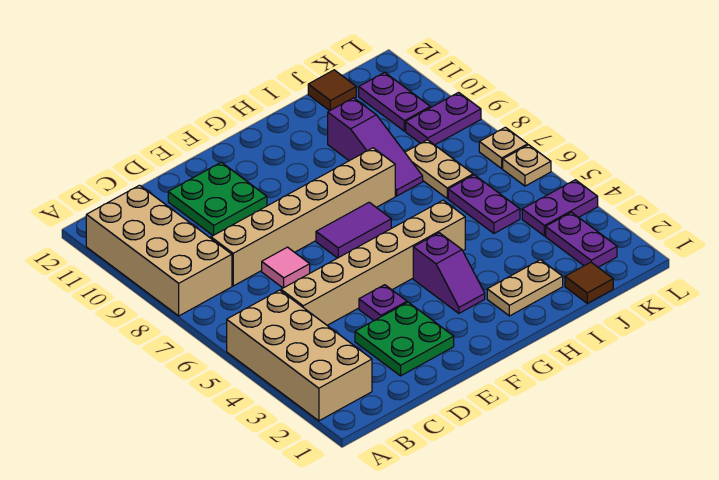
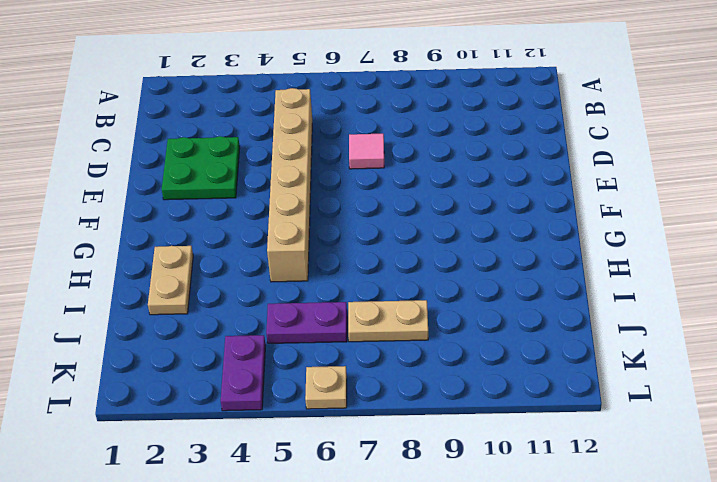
none -> tan 2x4 brick [227,290,372,421]
none -> tan 2x4 brick [86,185,232,316]
none -> tan 1x6 brick [211,148,395,286]

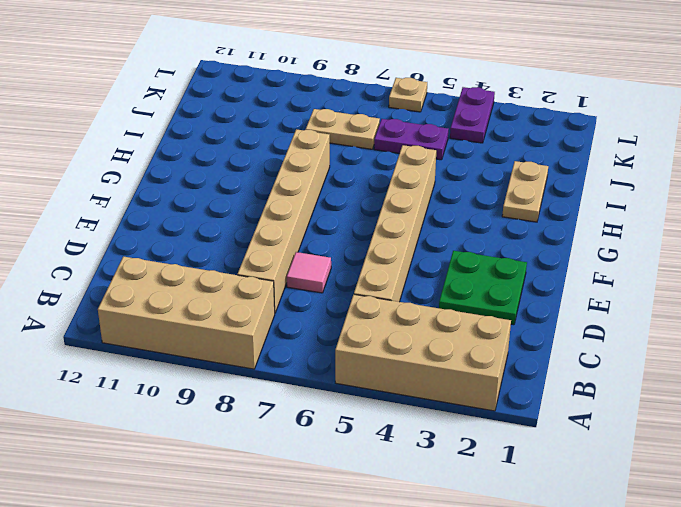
none -> green 2x2 plate [168,162,267,235]
none -> purple 1x1 plate [359,285,407,321]
none -> purple 1x2 tile [316,202,391,258]

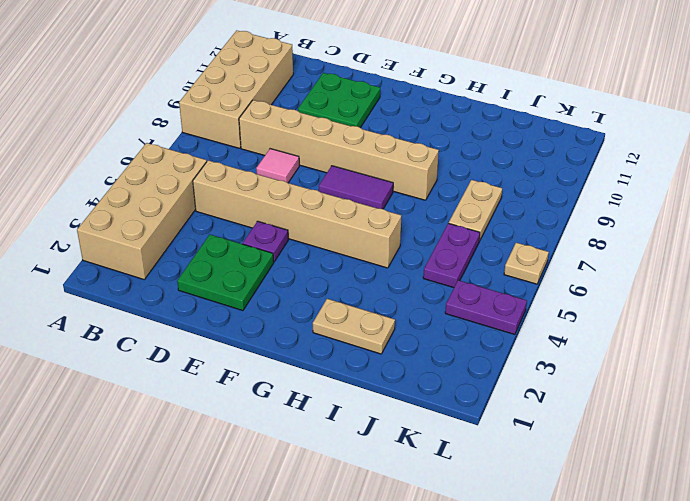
none -> purple 1x2 slope [413,233,485,313]
none -> purple 1x3 slope [328,98,423,196]
none -> brown 1x1 tile [565,262,613,303]

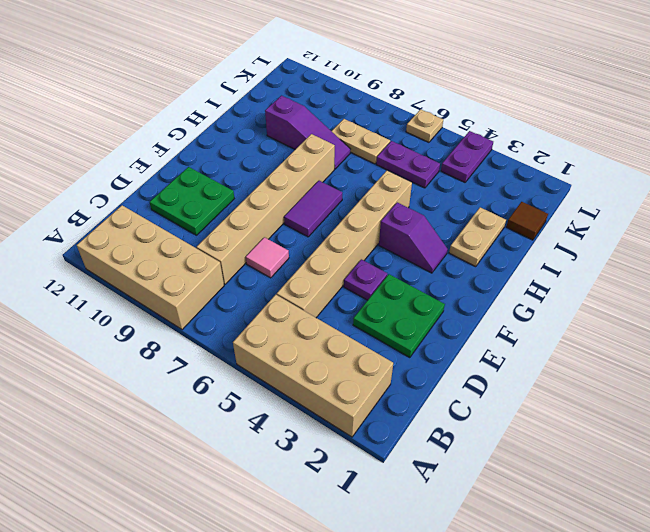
none -> brown 1x1 tile [308,70,356,111]
none -> purple 1x2 plate [546,212,617,267]
none -> purple 1x2 plate [406,92,481,145]

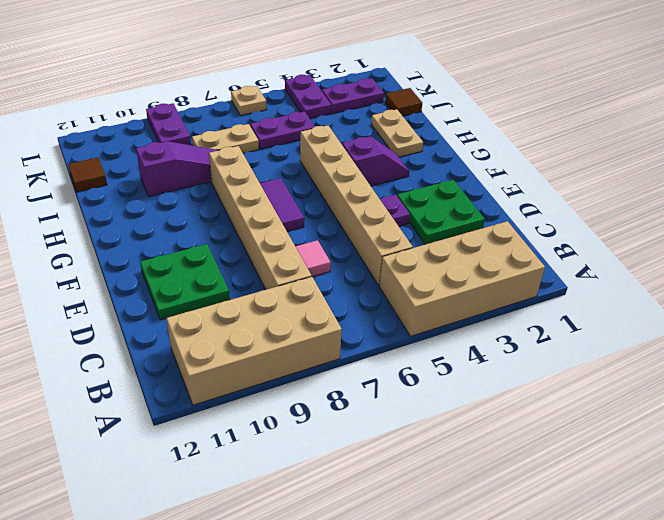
none -> purple 1x2 plate [359,72,431,131]
none -> tan 1x1 plate [479,127,528,168]

